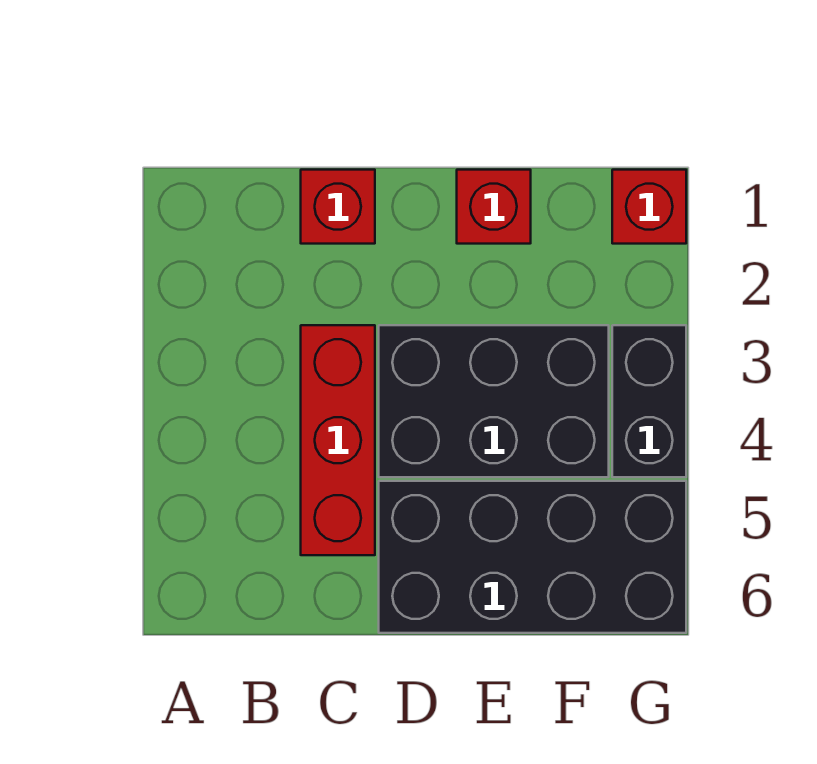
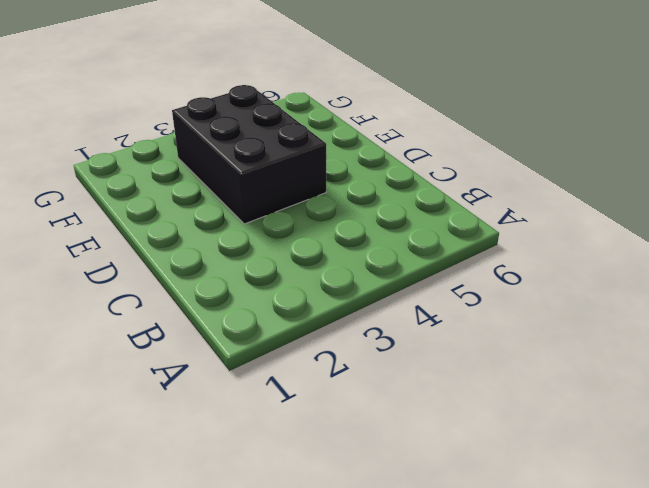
none -> red 1x1 brick [301,170,375,244]
none -> red 1x3 brick [301,325,375,555]

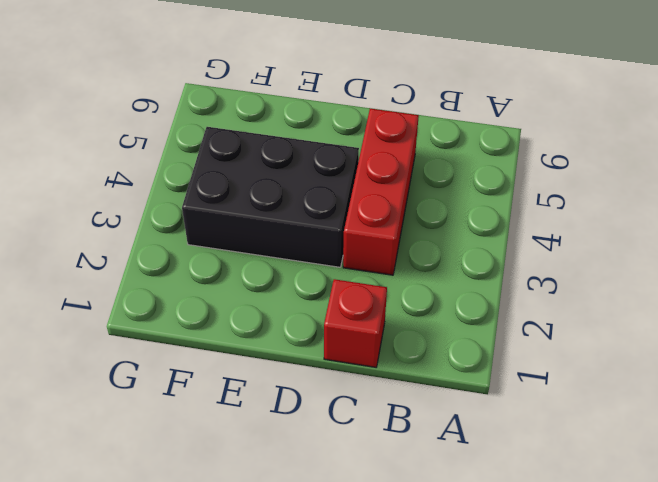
none -> black 2x4 brick [379,481,686,633]
none -> red 1x1 brick [457,170,531,244]

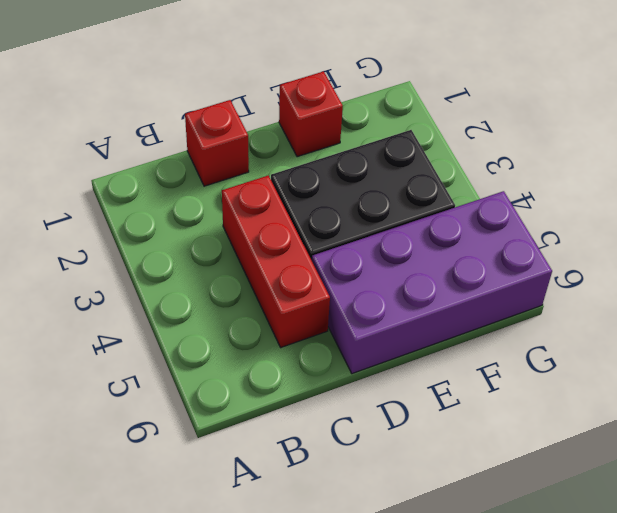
purple 2x4 brick [312,191,552,374] -> black 2x4 brick [379,481,686,633]
none -> red 1x1 brick [612,170,686,244]
none -> black 1x2 brick [612,325,686,477]

